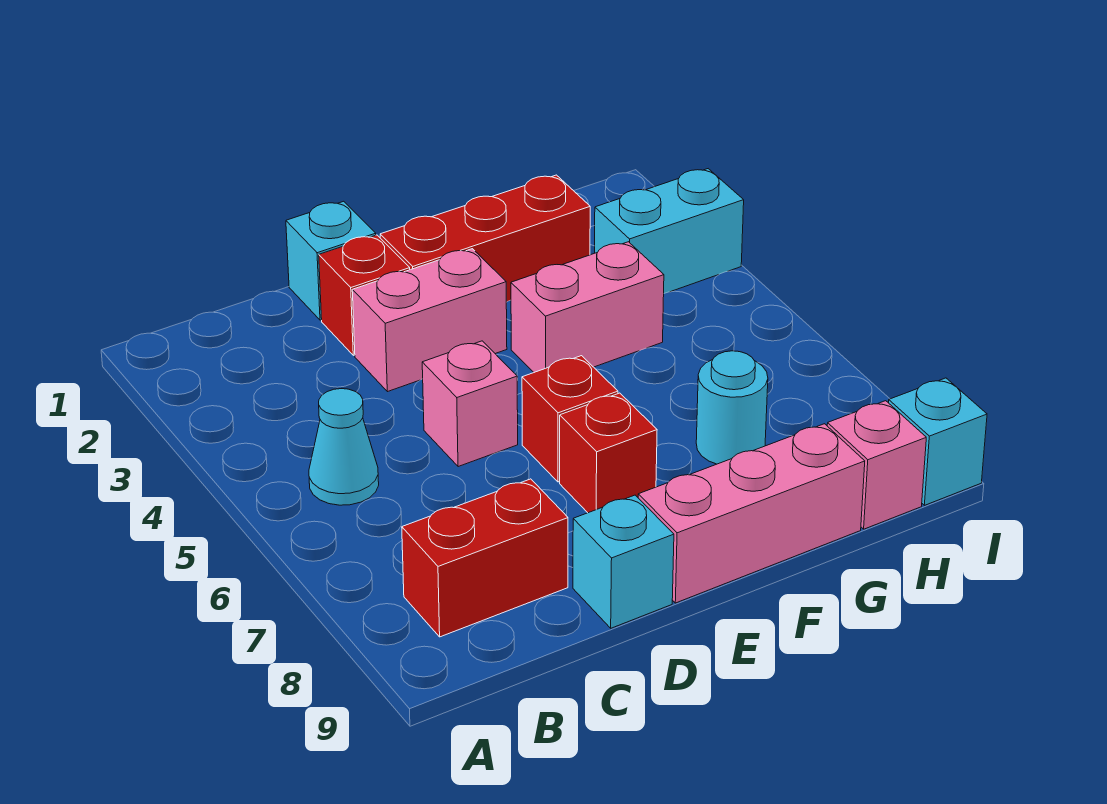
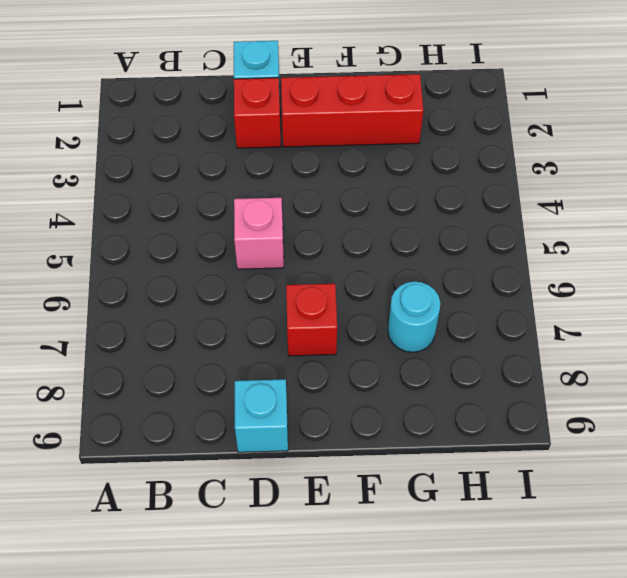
none -> cyan 1x1 cone [309,389,379,505]
none -> red 1x2 brick [402,479,568,637]
none -> pink 1x2 brick [352,249,507,392]

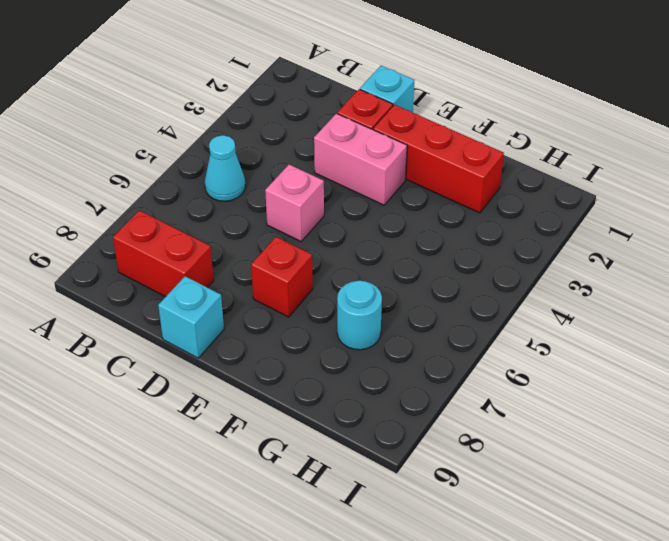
none -> red 1x1 brick [522,356,618,482]
none -> pink 1x3 brick [638,424,865,603]
none -> pink 1x2 brick [511,242,664,372]

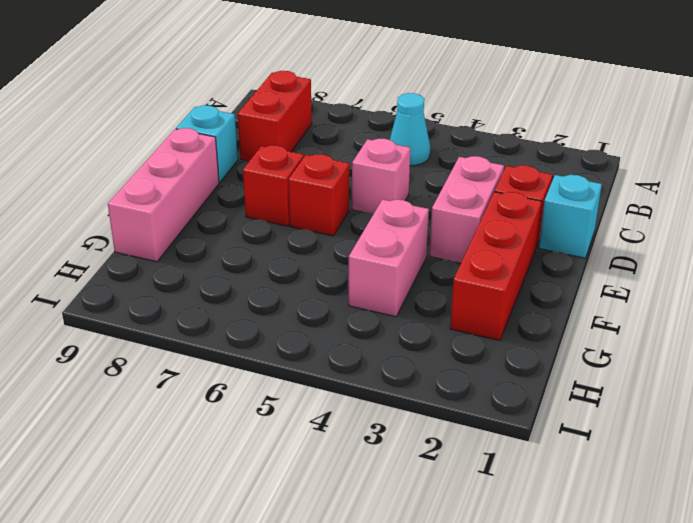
none -> cyan 1x1 round brick [696,351,768,464]
none -> cyan 1x2 brick [595,169,744,293]
none -> pink 1x1 brick [827,401,926,529]

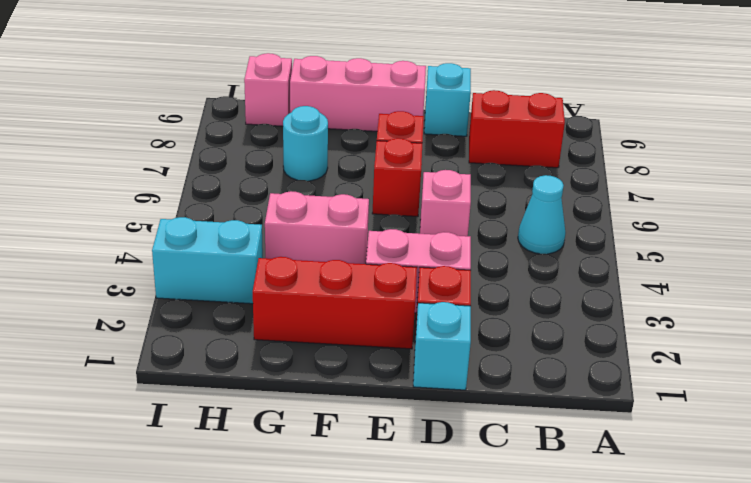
none -> cyan 1x1 brick [889,378,987,505]

